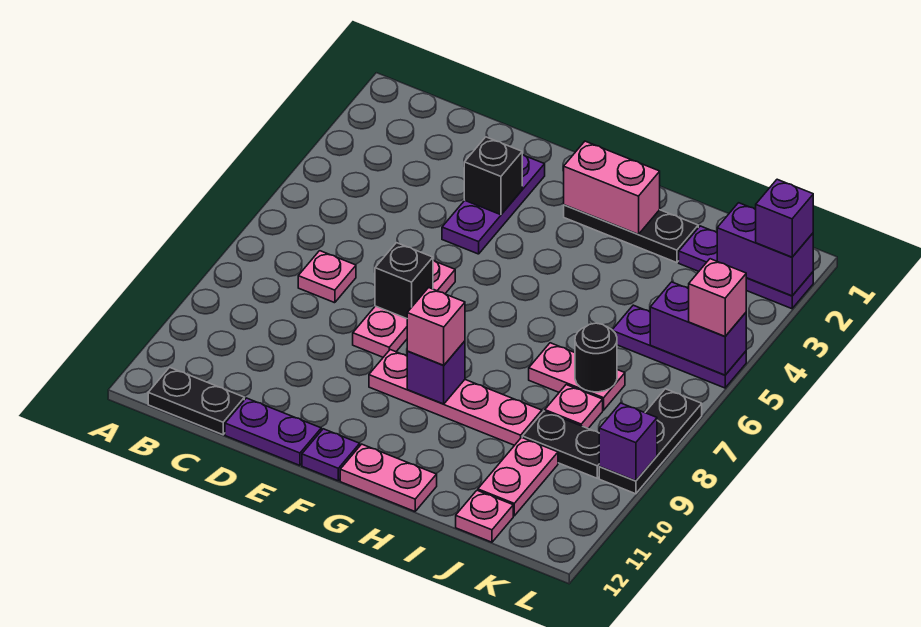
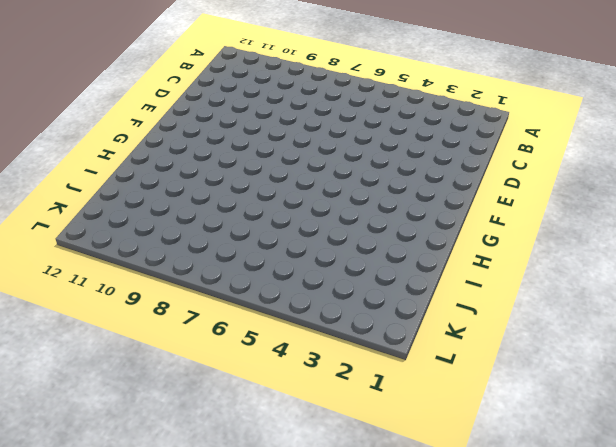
none -> black 1x2 plate [148,367,244,435]
none -> pink 1x1 plate [298,251,356,303]
none -> purple 1x2 plate [225,398,321,465]

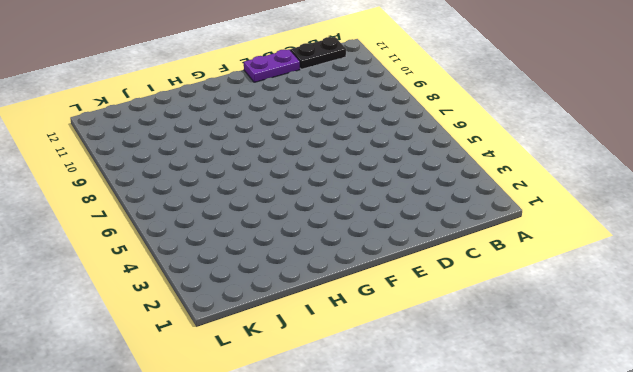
none -> pink 1x1 plate [298,251,356,303]
none -> purple 1x3 plate [442,154,545,254]
none -> pink 1x3 plate [353,260,455,357]

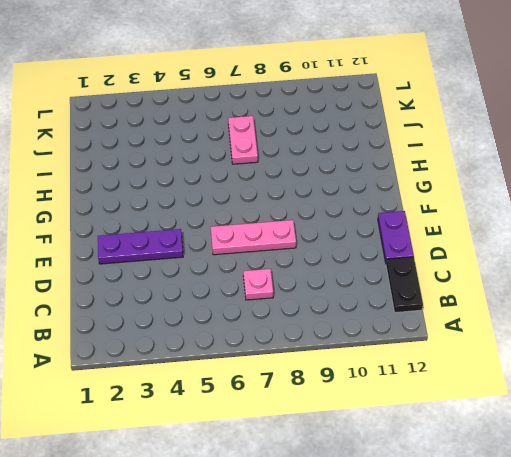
none -> pink 1x4 plate [369,350,542,445]
none -> purple 1x1 plate [302,429,360,481]
none -> black 1x3 plate [564,205,698,263]

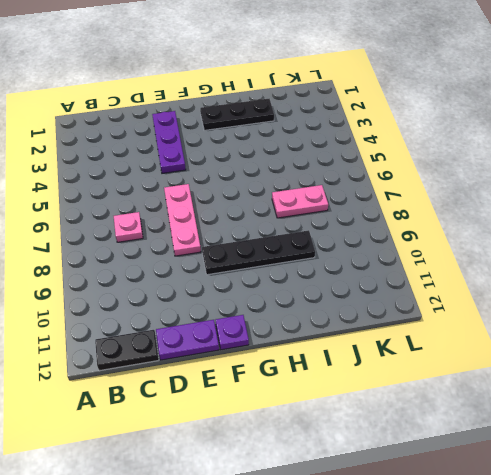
black 1x4 plate [202,230,315,275] -> pink 1x4 plate [369,350,542,445]
none -> pink 1x2 plate [340,444,437,511]
none -> purple 1x3 plate [679,226,813,309]
none -> purple 1x3 plate [613,305,746,388]

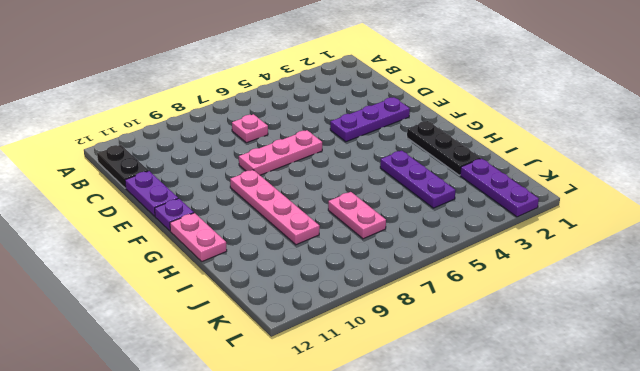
purple 1x3 plate [380,151,456,208] -> purple 1x3 plate moved to [613,305,746,388]
none -> pink 1x1 plate [545,385,603,428]
none -> black 1x2 plate [522,411,600,478]
none -> pink 1x2 plate [478,437,558,516]

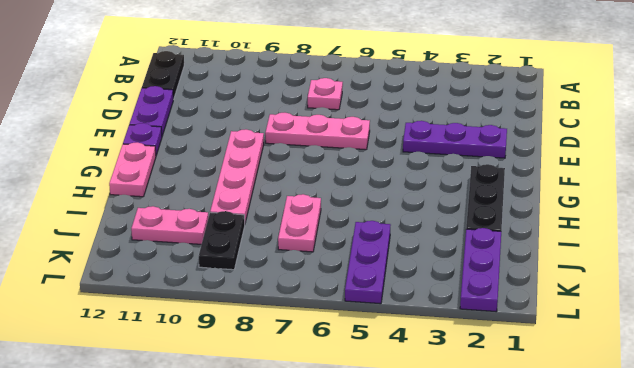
none -> pink 1x1 plate [545,385,603,428]
none -> pink 1x1 plate [456,490,513,542]
none -> black 1x3 plate [599,389,702,494]

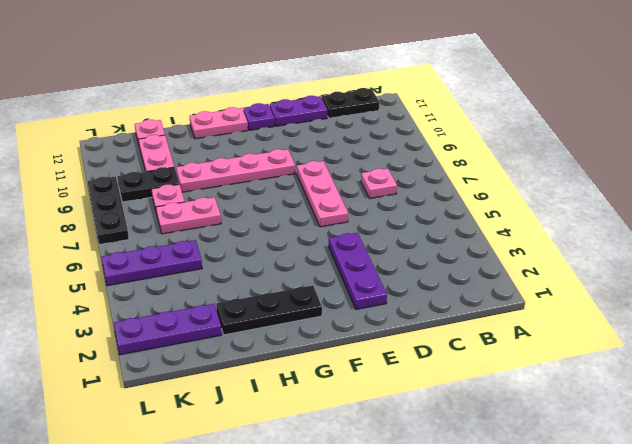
none -> black 1x1 brick [464,137,522,215]
none -> black 1x1 brick [375,243,433,319]
none -> pink 1x2 brick [564,141,660,234]

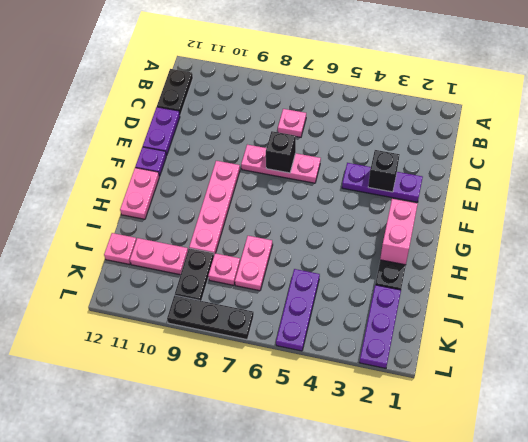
none -> purple 1x1 brick [407,341,465,404]
none -> black 1x1 round brick [575,323,617,392]
none -> purple 1x2 brick [717,203,813,296]

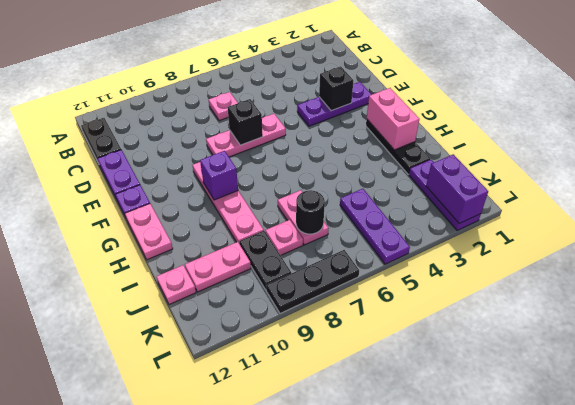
none -> purple 1x2 brick [650,282,746,375]
none -> purple 1x1 brick [599,403,657,481]
none -> pink 1x1 brick [407,288,465,365]

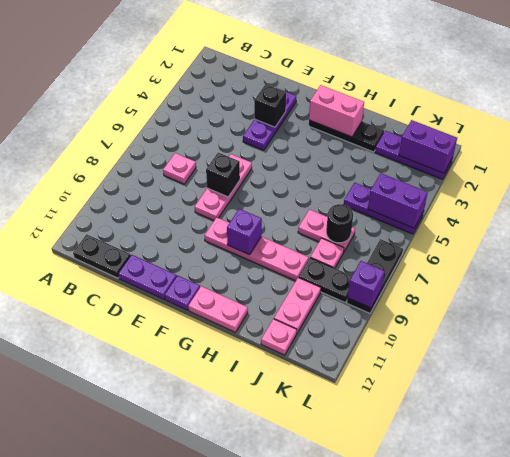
none -> pink 1x1 brick [407,288,465,365]
none -> purple 1x1 brick [755,179,813,257]
none -> pink 1x1 brick [689,259,746,336]

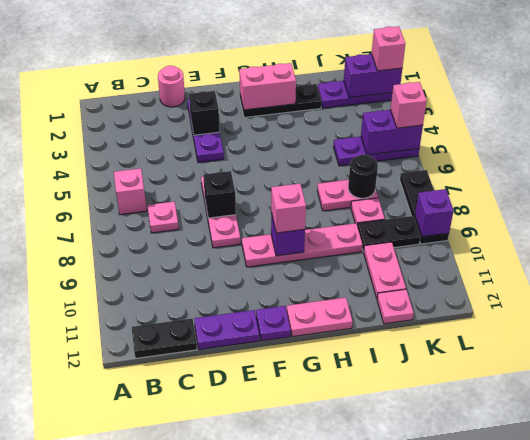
pink 1x1 brick [114,168,147,215] -> none
pink 1x1 round brick [158,66,185,107] -> none
pink 1x1 brick [372,27,405,71] -> purple 1x1 brick [755,179,813,257]

